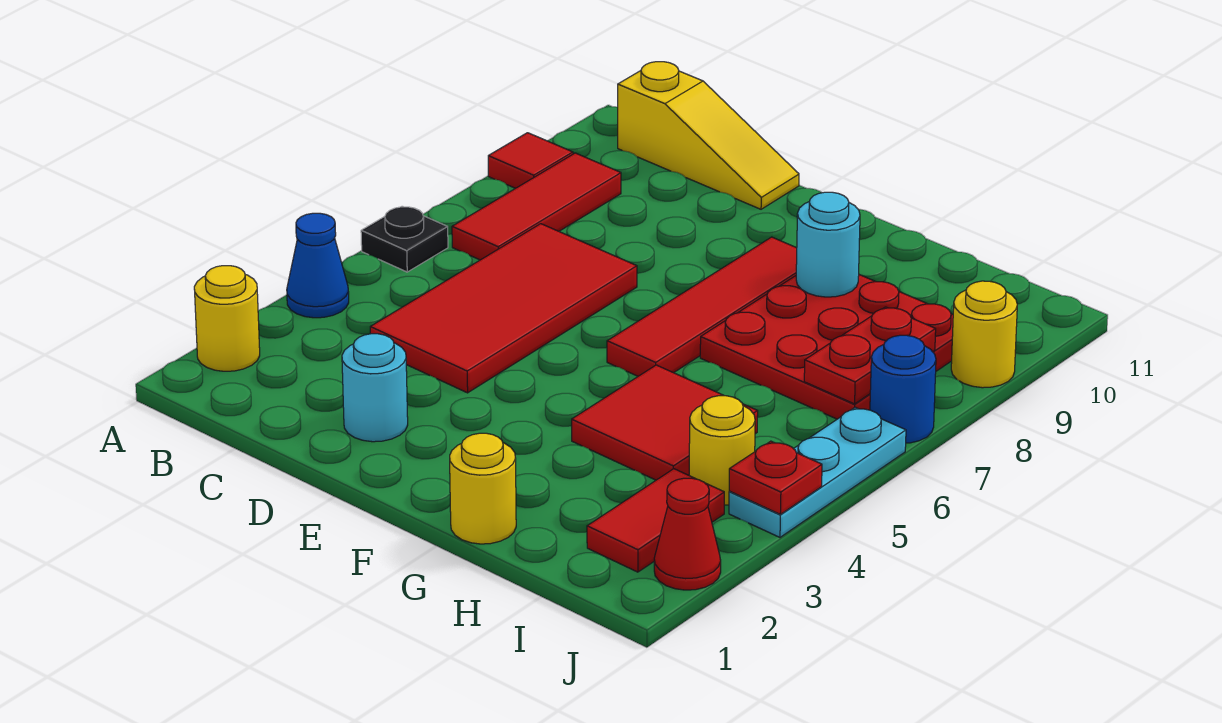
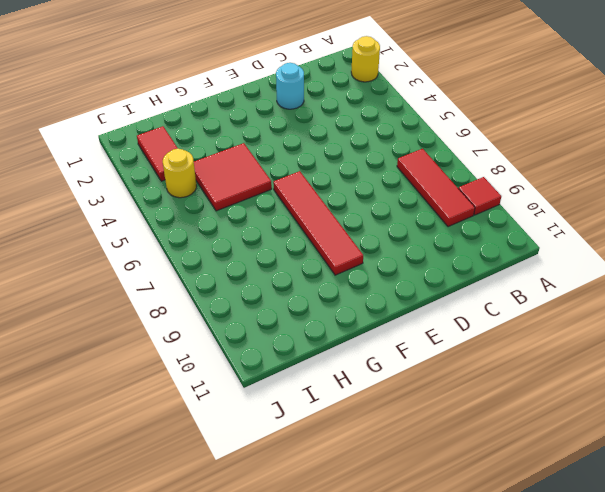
none -> blue 1x1 cone [287,213,349,318]
none -> black 1x1 plate [361,206,448,272]
none -> yellow 1x3 slope [618,62,799,209]

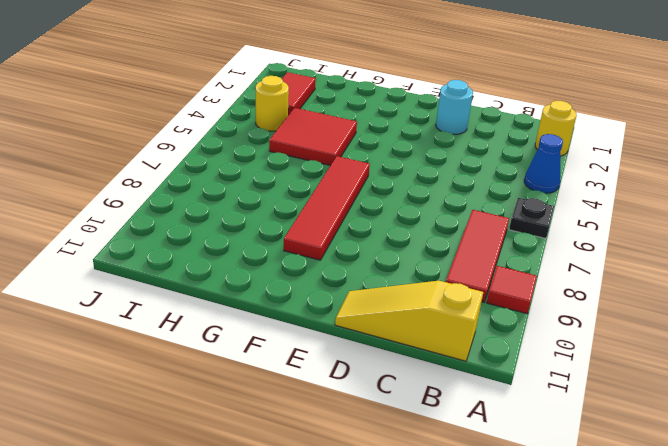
none -> red 2x4 tile [370,224,637,393]
none -> yellow 1x1 round brick [450,433,516,544]
none -> red 3x3 plate [700,275,953,419]

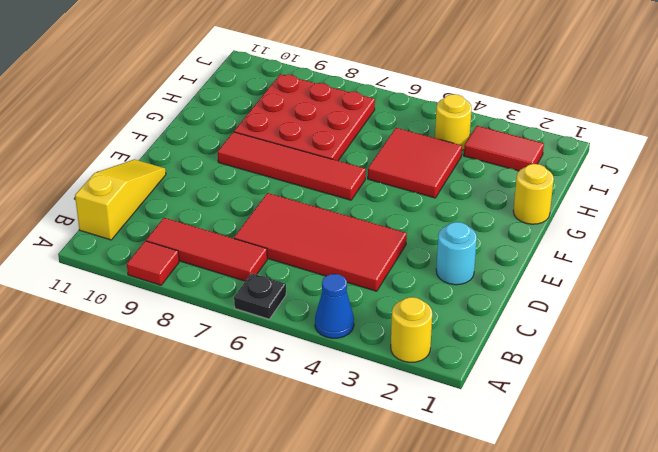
none -> red 1x1 cone [654,478,721,590]
none -> cyan 1x3 plate [729,407,906,537]
none -> blue 1x1 round brick [870,335,936,443]

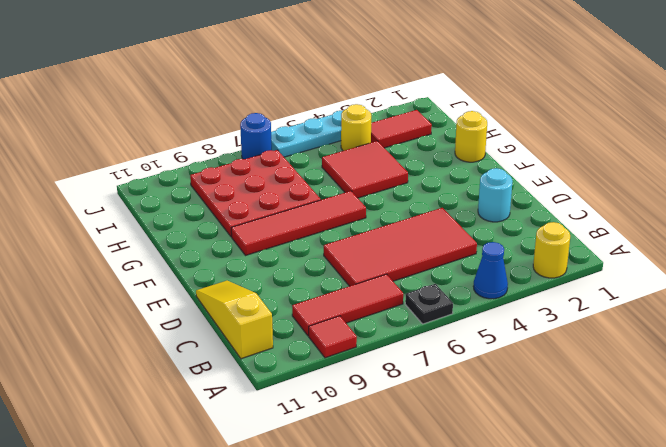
none -> red 1x1 cone [654,478,721,590]
none -> yellow 1x1 round brick [951,281,1017,388]
none -> cyan 1x1 round brick [796,192,860,297]

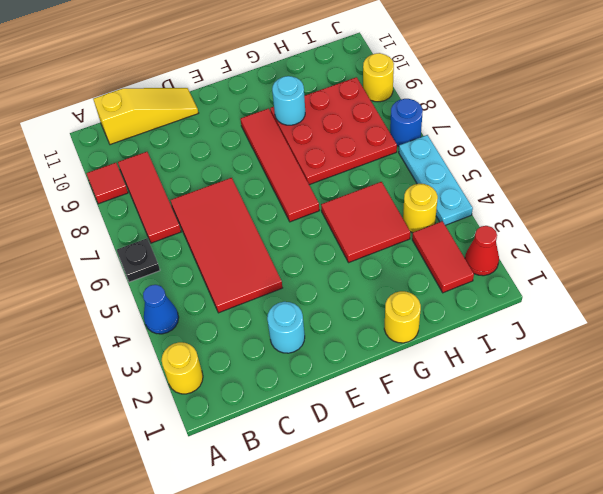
none -> red 1x2 plate [804,307,936,404]
none -> red 1x1 plate [729,441,822,514]

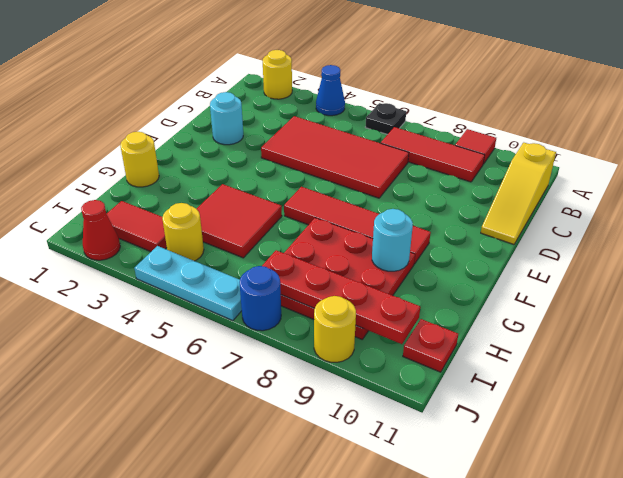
red 1x4 plate [262,250,420,344] -> red 1x2 plate [804,307,936,404]
red 1x1 plate [403,319,458,372] -> red 1x1 plate moved to [729,441,822,514]

